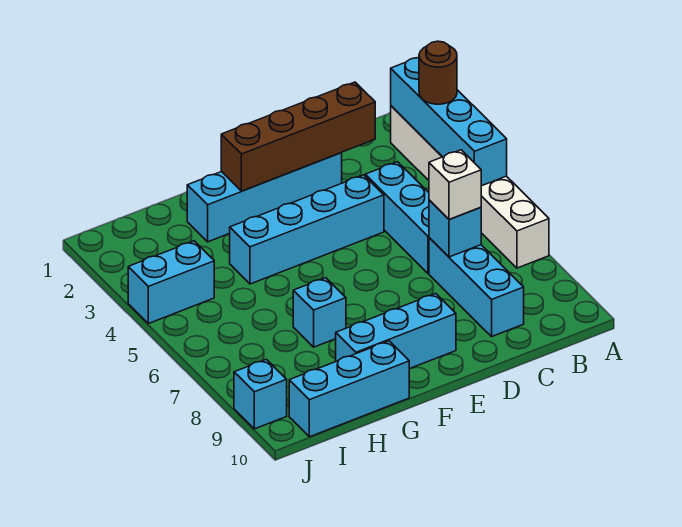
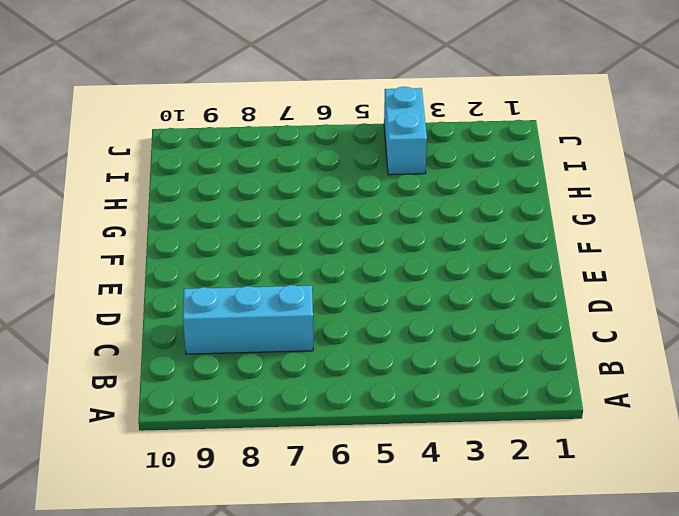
none -> white 1x6 brick [391,106,549,268]
none -> cyan 1x3 brick [365,162,429,273]
none -> cyan 1x4 brick [187,153,342,242]

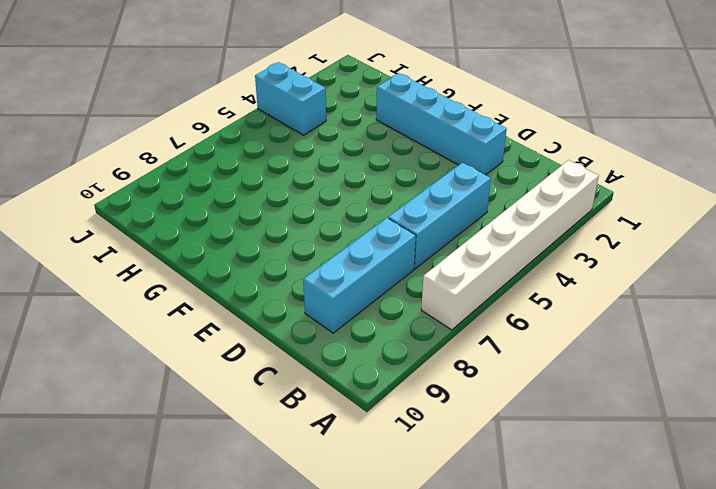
none -> cyan 1x4 brick [230,175,384,284]
none -> cyan 1x3 brick [336,294,456,369]
none -> cyan 1x1 brick [293,278,346,347]

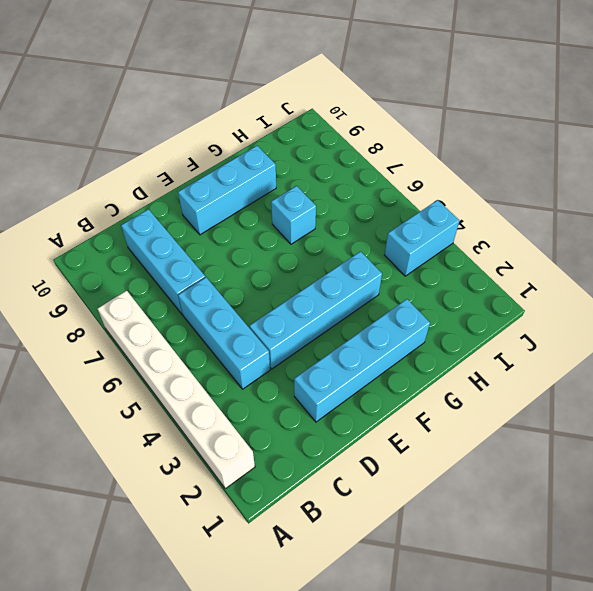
none -> cyan 1x3 brick [289,341,409,437]
none -> cyan 1x1 brick [234,359,287,429]
none -> cyan 1x4 brick [391,57,507,186]

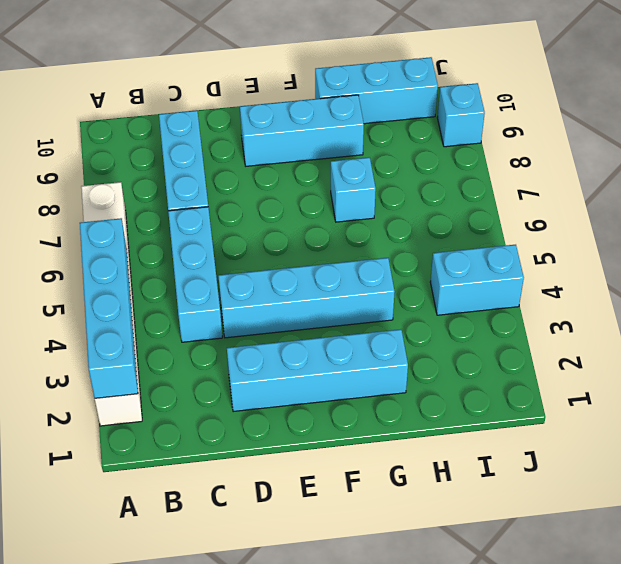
none -> brown 1x4 brick [221,82,375,191]
none -> cyan 1x1 brick [429,200,481,257]
none -> brown 1x1 round brick [419,41,457,104]

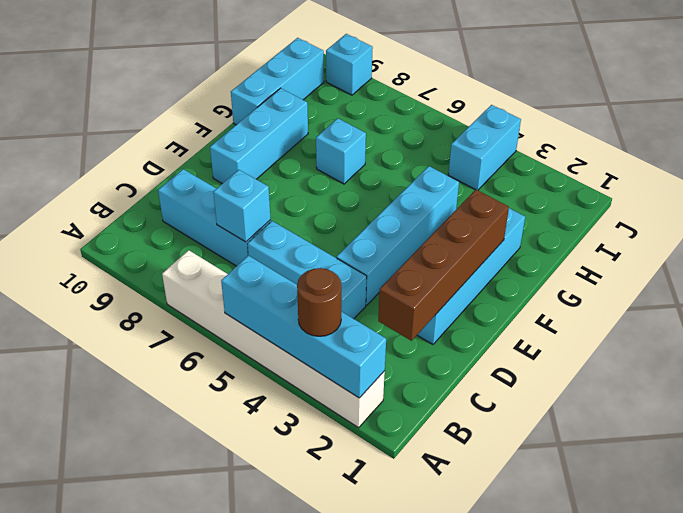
none -> white 1x1 brick [429,150,481,220]

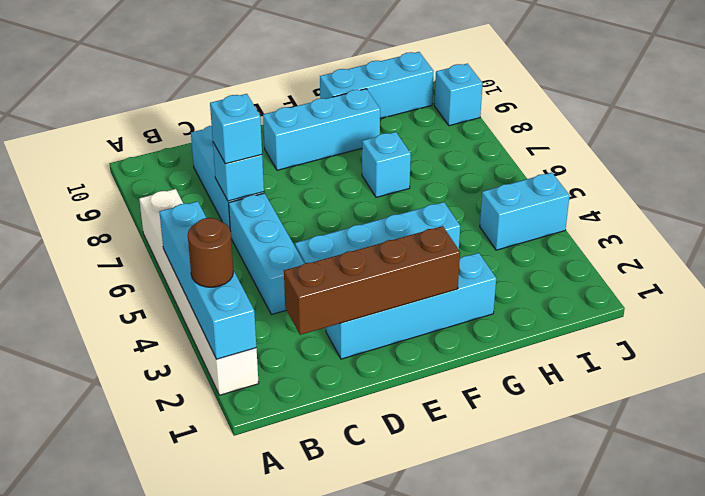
cyan 1x1 brick [210,94,262,164] -> white 1x1 brick [429,150,481,220]

